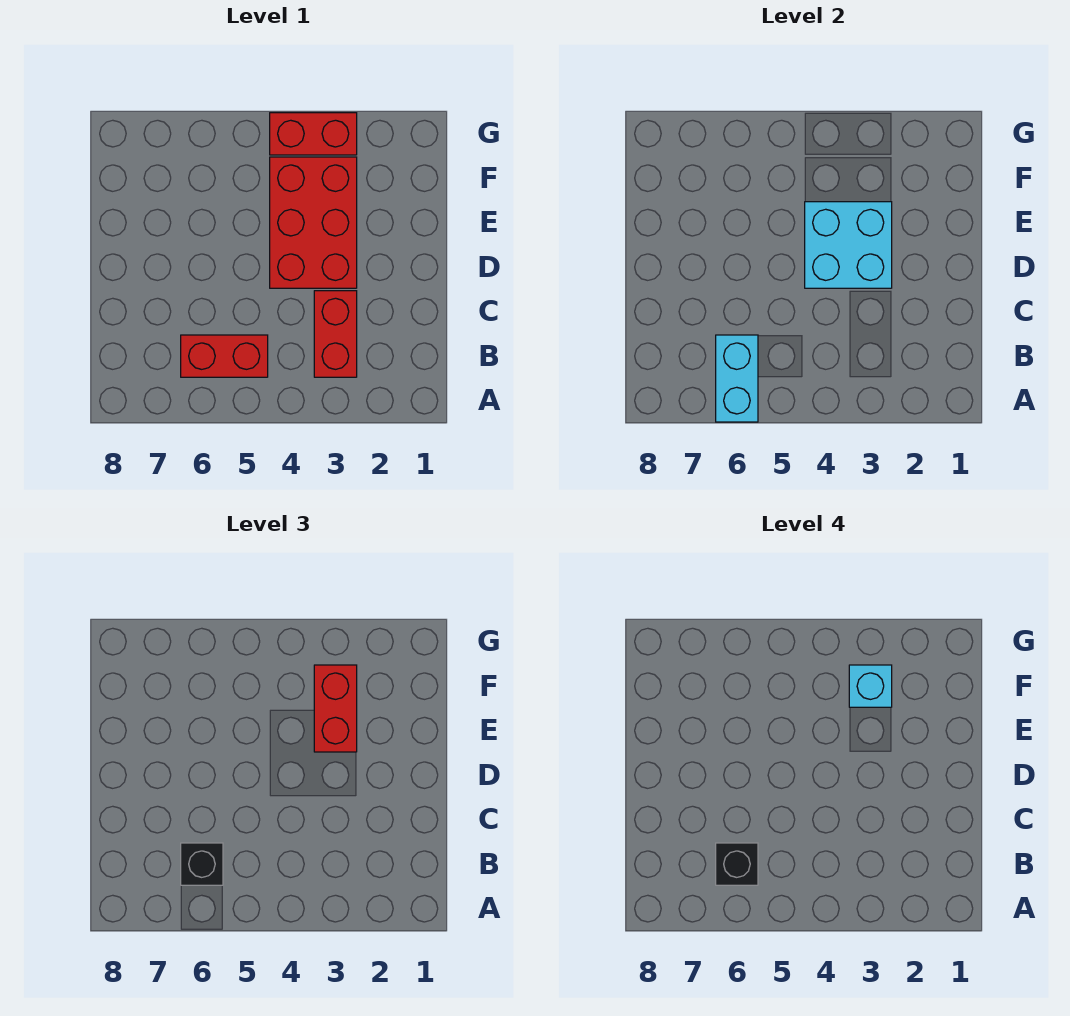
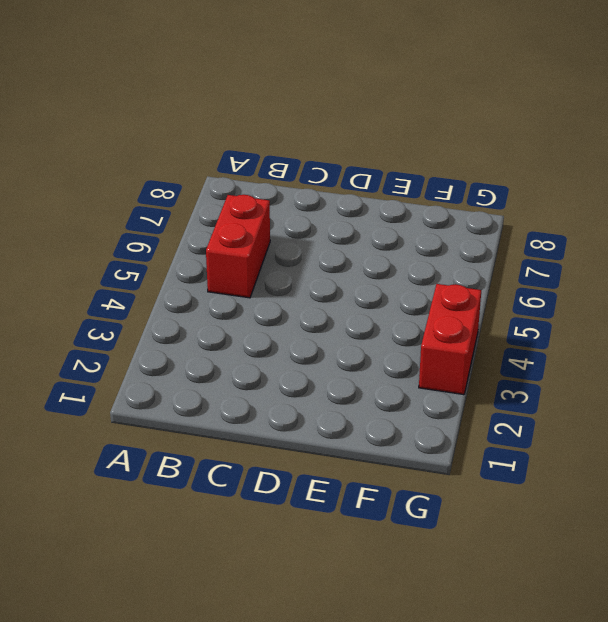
none -> red 1x2 brick [314,291,357,377]
none -> red 2x3 brick [270,157,357,288]

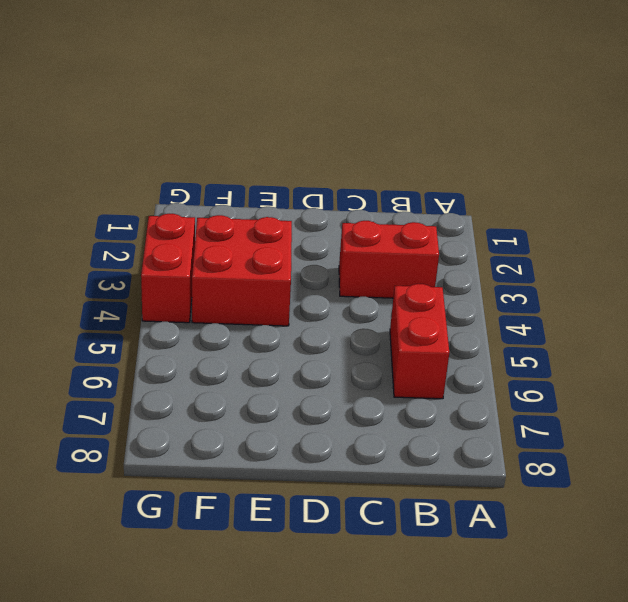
red 2x2 brick [192,215,292,326] -> red 2x3 brick [270,157,357,288]
none -> cyan 1x2 brick [716,335,758,422]
none -> cyan 2x2 brick [805,202,892,288]

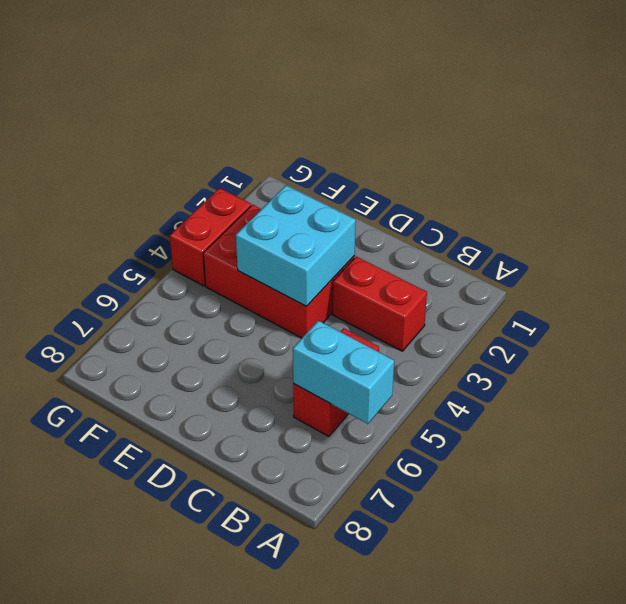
none -> black 1x1 brick [181,843,223,885]
none -> red 1x2 brick [314,665,357,752]

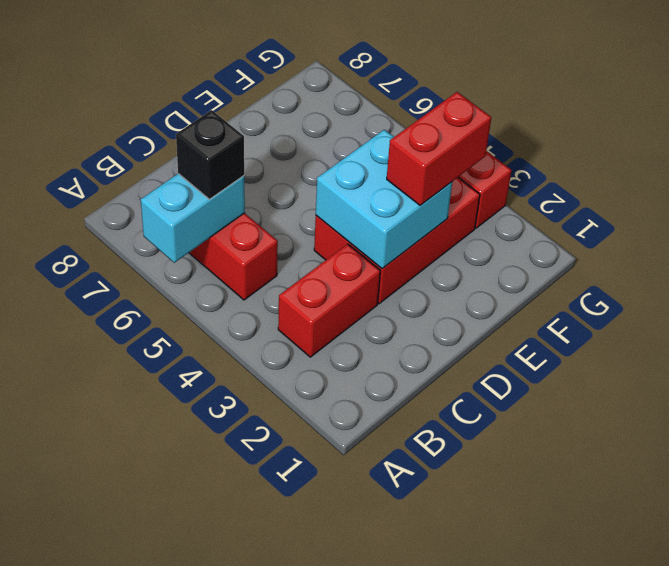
none -> black 1x1 brick [716,843,758,885]
none -> cyan 1x1 brick [849,665,892,707]

